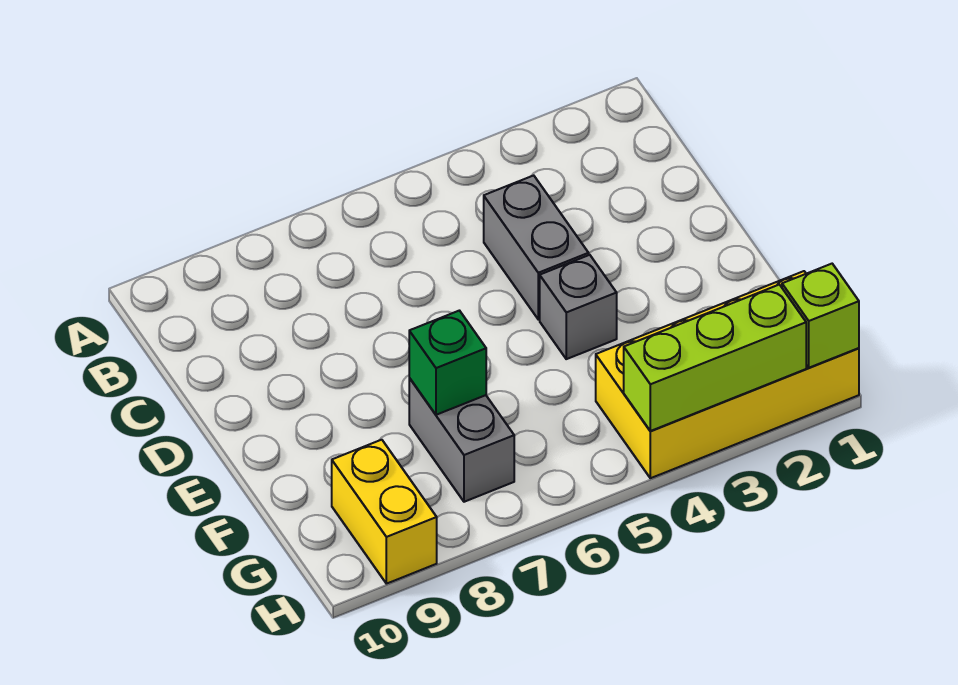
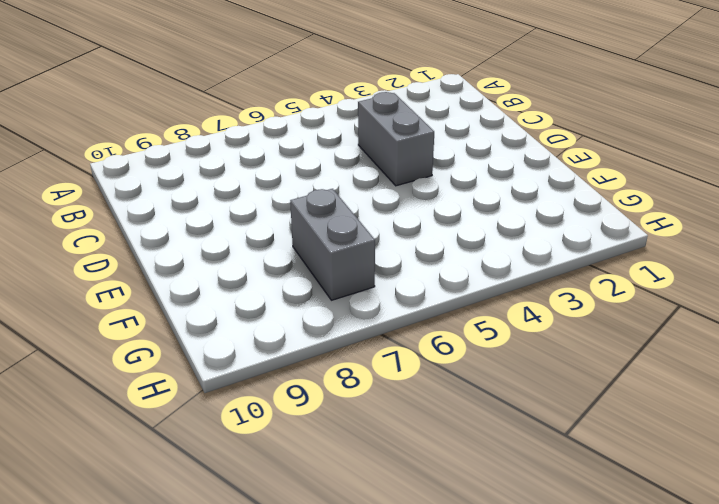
none -> grey 1x1 brick [540,255,617,359]
none -> yellow 2x4 brick [596,271,859,478]

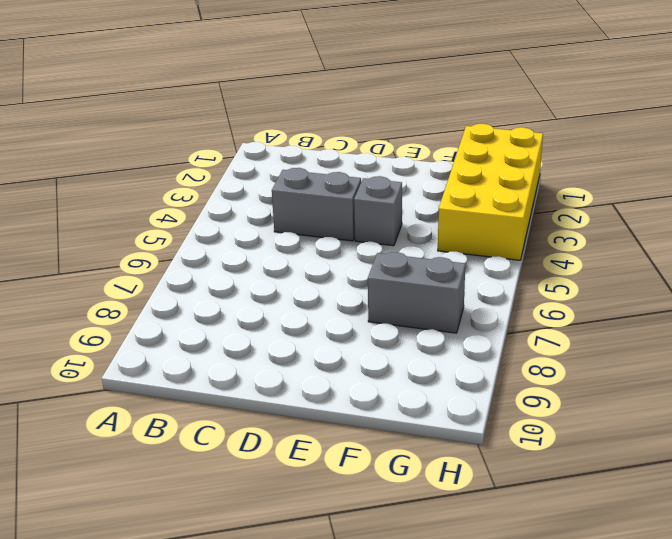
none -> yellow 1x2 brick [332,440,437,584]
none -> green 1x1 brick [409,311,486,415]

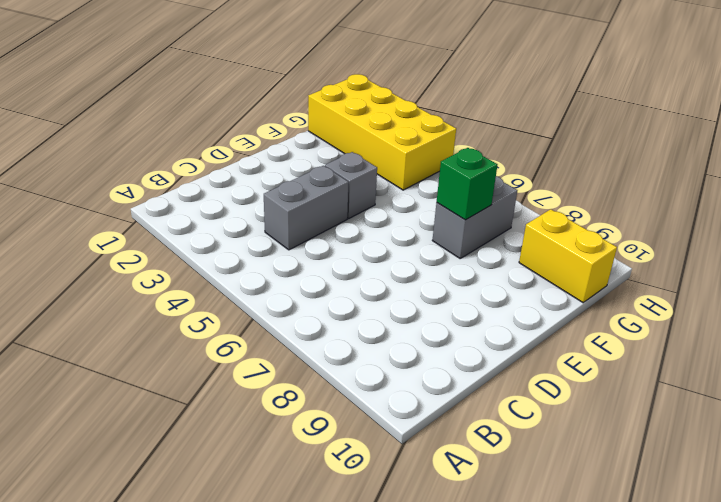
yellow 1x2 brick [519,209,617,303] -> yellow 1x2 brick turned to [332,440,437,584]
none -> lime 1x1 brick [782,264,859,368]
none -> lime 1x3 brick [624,285,806,431]

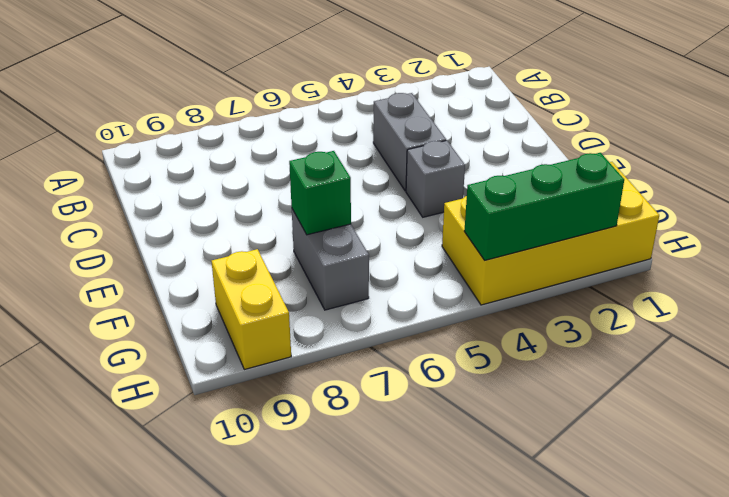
green 1x3 brick [464,153,624,260] -> lime 1x3 brick [624,285,806,431]
none -> lime 1x1 brick [782,264,859,368]

